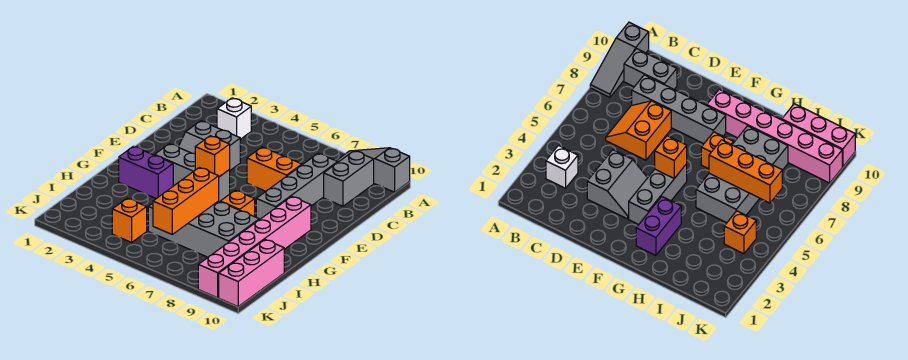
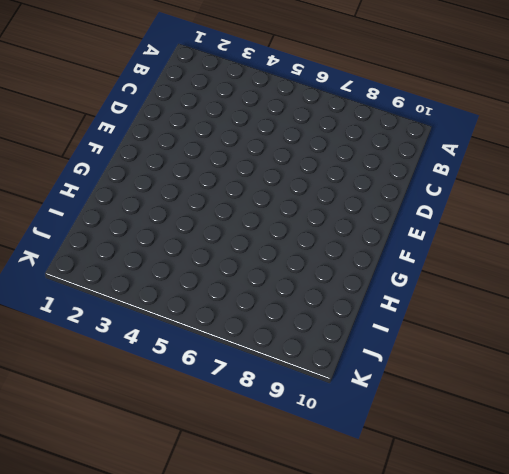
none -> grey 1x3 slope [336,148,410,192]
none -> white 1x1 brick [217,98,251,139]
none -> grey 1x2 brick [324,151,374,206]

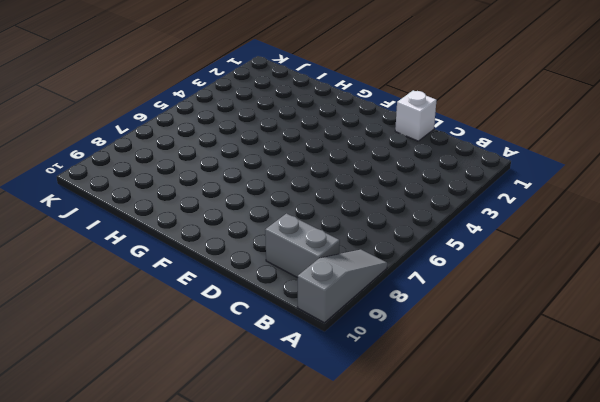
white 1x1 brick [395,91,436,141] -> white 1x1 brick moved to [217,98,251,139]
none -> orange 2x2 slope [247,147,303,191]
none -> grey 1x4 brick [256,153,338,220]
none -> grey 2x2 slope [178,121,240,170]

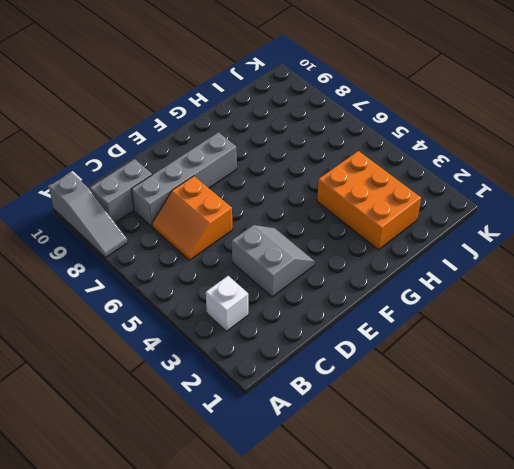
orange 2x3 brick [317,151,421,250] -> none
none -> grey 1x3 brick [155,144,230,202]
none -> pink 1x6 brick [198,196,311,298]
none -> purple 1x2 brick [119,146,173,199]

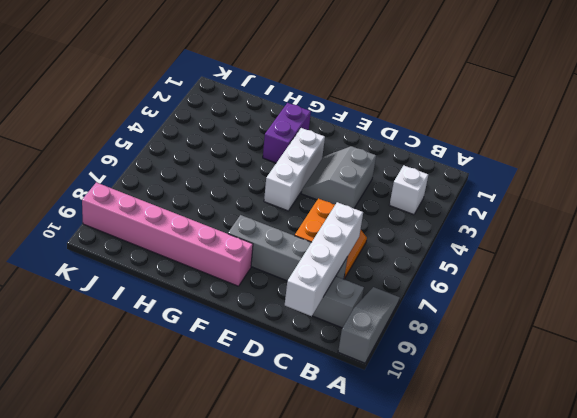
white 1x4 brick [285,202,363,316] -> none
white 1x3 brick [264,128,325,211] -> grey 1x3 brick [155,144,230,202]
none -> orange 1x1 brick [220,190,255,217]
none -> grey 2x4 brick [148,201,259,257]
none -> pink 1x3 brick [219,240,284,307]

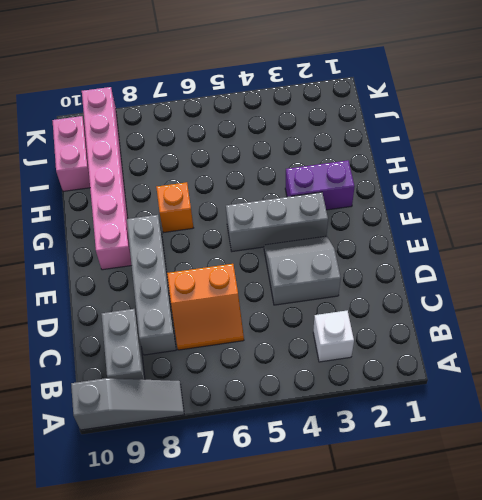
pink 1x2 brick [52,116,90,191] -> pink 1x3 brick [219,240,284,307]
none -> grey 2x4 brick [148,201,259,257]
none -> orange 1x1 brick [112,198,147,242]
none -> orange 1x1 brick [195,136,230,177]

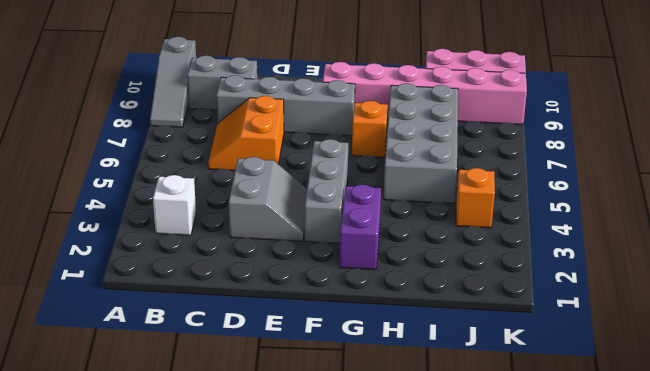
none -> orange 1x1 brick [195,136,230,177]
none -> orange 1x3 brick [153,167,219,234]

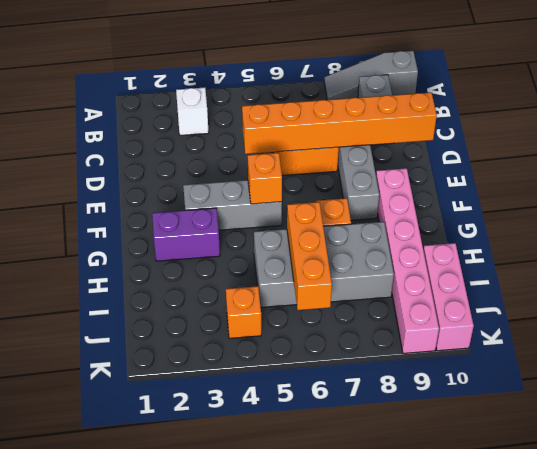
orange 1x6 brick [242,93,437,154] -> none
none -> grey 2x2 slope [178,121,240,170]

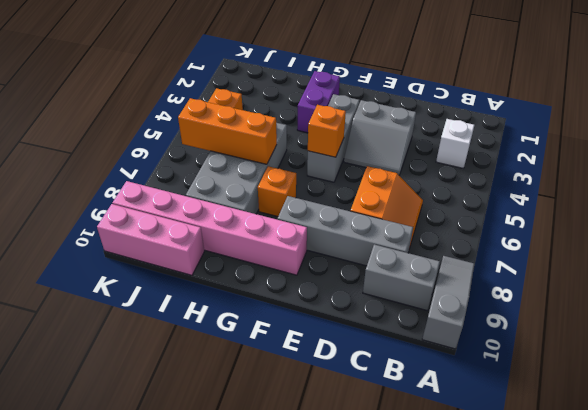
grey 2x2 slope [344,100,416,175] -> grey 2x2 slope turned to [178,121,240,170]

